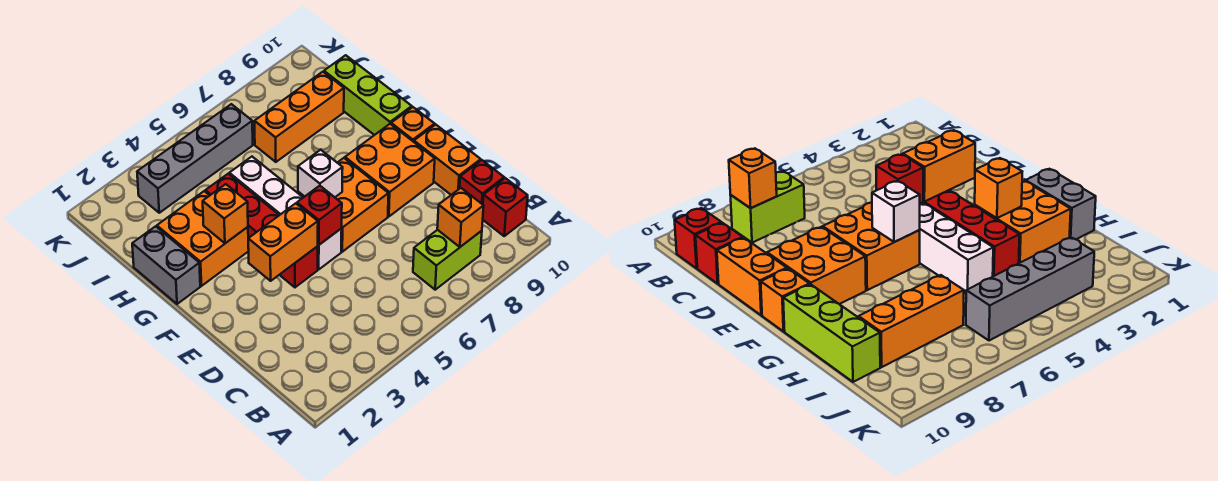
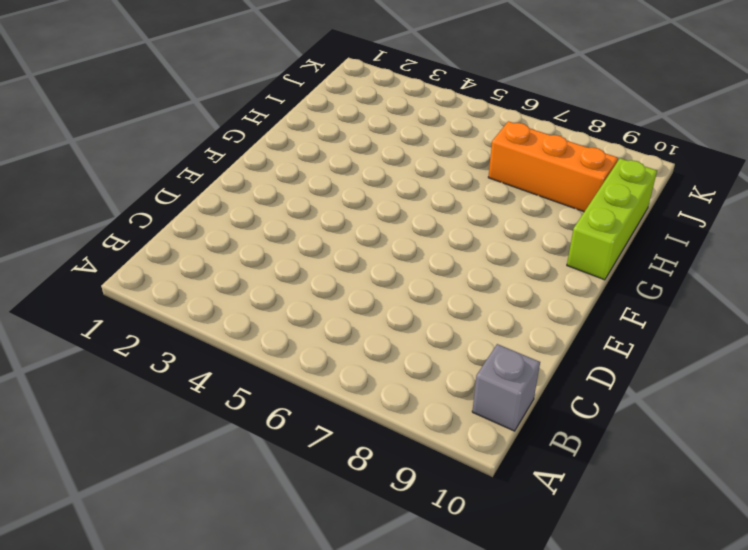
grey 1x1 brick [472,344,540,431] -> red 1x1 brick [483,178,528,236]
none -> lime 1x2 brick [413,230,482,290]
none -> red 1x1 brick [460,160,504,204]
none -> orange 1x2 brick [414,125,481,195]

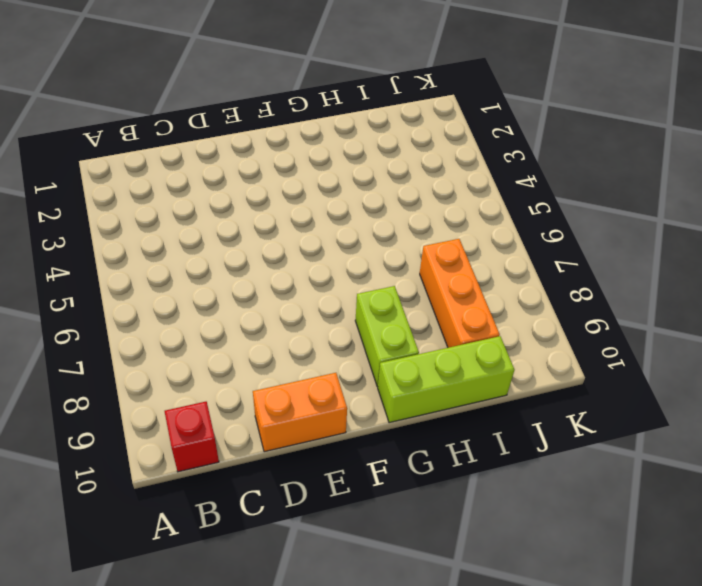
lime 1x2 brick [355,286,419,387] -> lime 1x2 brick moved to [413,230,482,290]
none -> red 1x1 brick [460,160,504,204]
none -> red 1x4 brick [205,174,318,287]
none -> white 1x4 brick [229,157,342,269]

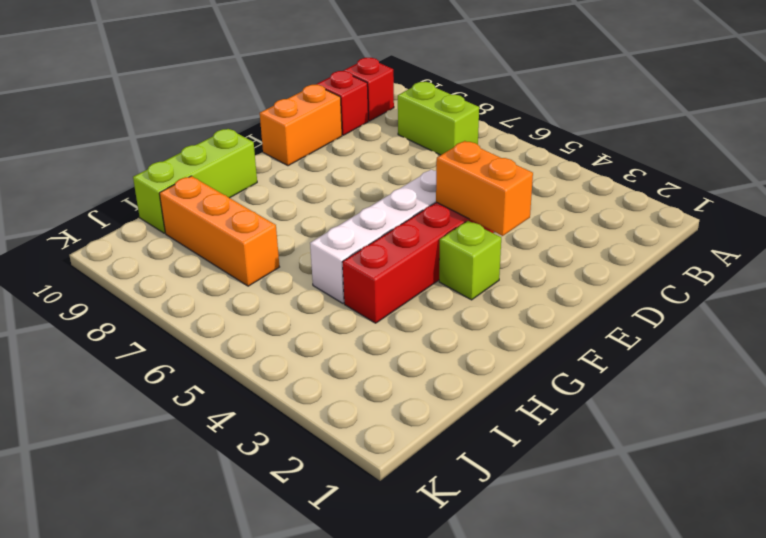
lime 1x1 brick [439,221,501,300] -> none
none -> orange 2x2 brick [298,158,389,252]
none -> orange 2x2 brick [345,124,435,216]
none -> orange 1x1 brick [391,107,435,142]

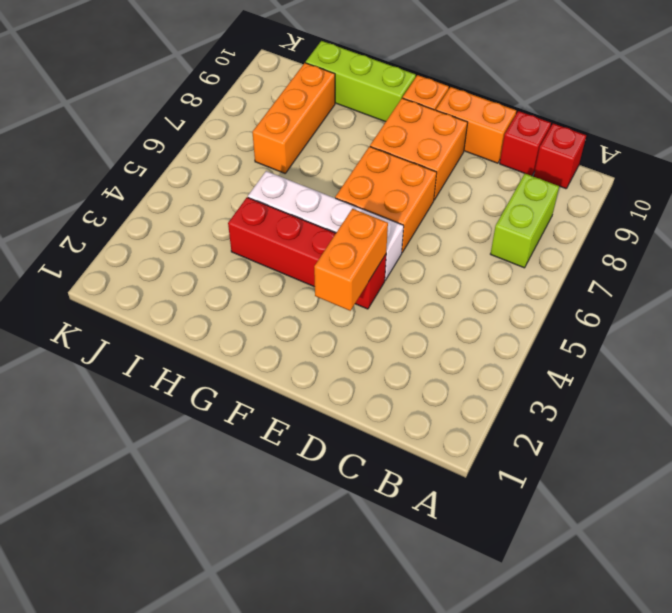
none -> grey 1x2 brick [132,226,200,304]
none -> orange 2x2 brick [157,191,249,286]
none -> grey 1x4 brick [137,104,253,213]

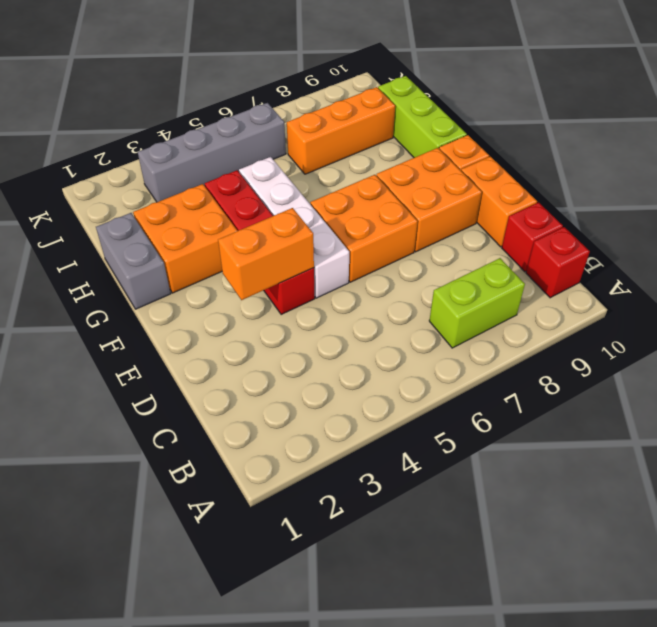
none -> orange 1x1 brick [437,188,484,247]
none -> red 1x1 brick [297,186,342,245]
none -> white 1x1 brick [298,150,343,197]

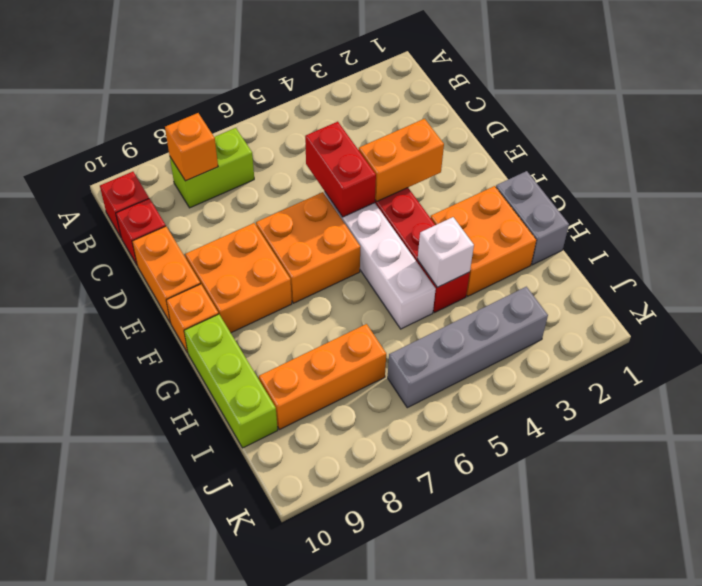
red 1x2 brick [305,122,376,217] -> red 1x1 brick [297,186,342,245]
white 1x1 brick [418,217,474,287] -> white 1x1 brick moved to [298,150,343,197]
none -> orange 1x1 brick [203,184,248,243]

